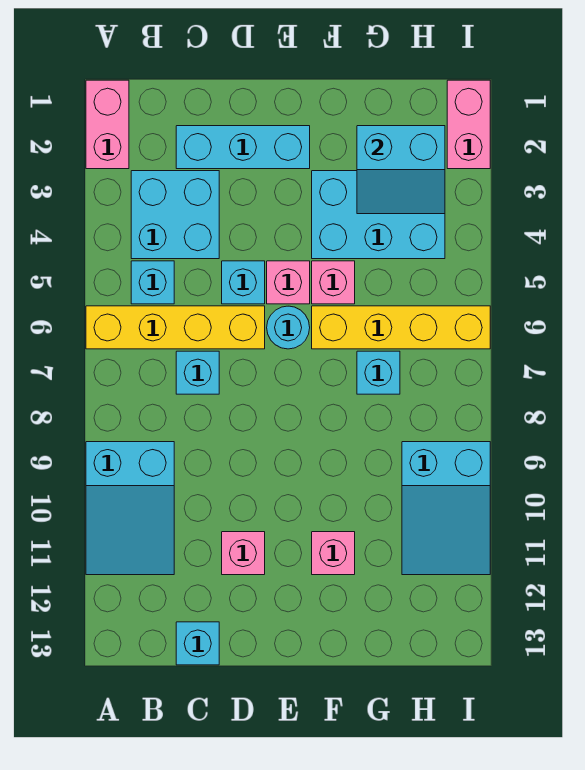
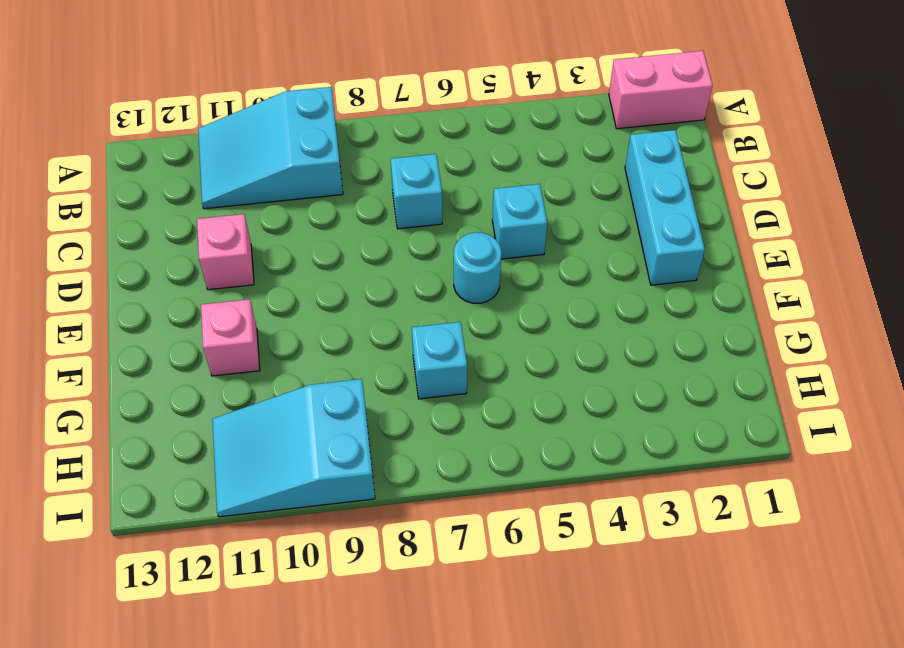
none -> yellow 1x4 brick [86,306,265,349]
none -> cyan 2x2 brick [131,171,219,259]
none -> cyan 1x1 brick [131,261,174,304]

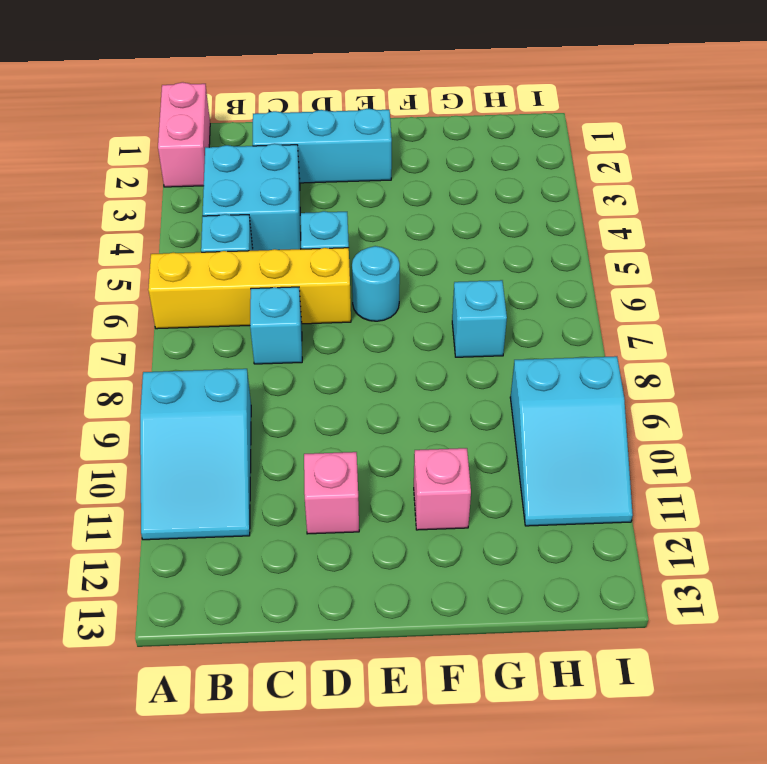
none -> cyan 1x1 brick [176,622,219,665]
none -> pink 1x1 brick [267,261,310,304]
none -> cyan 2x3 brick [312,171,445,259]

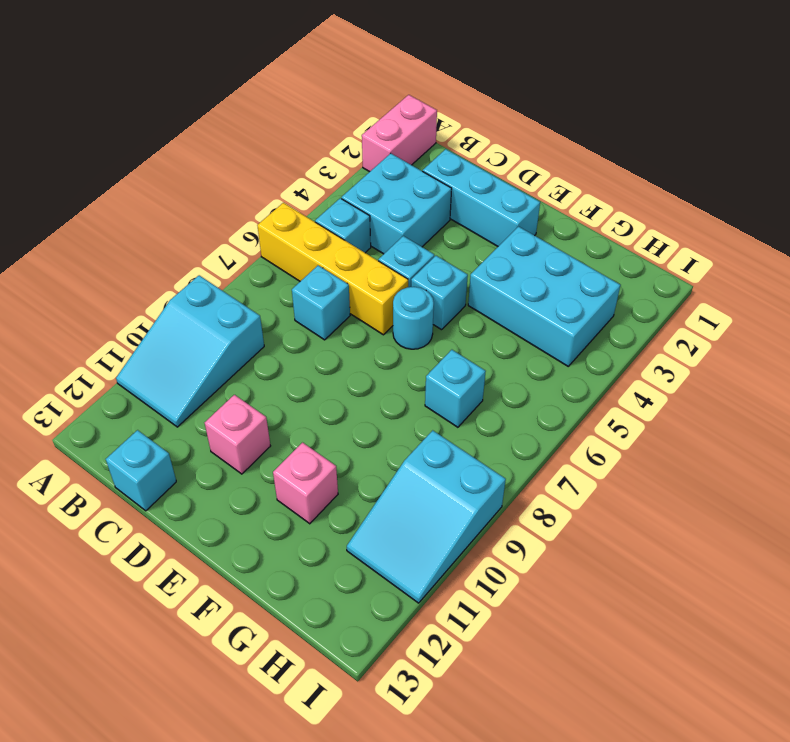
cyan 1x1 brick [411,256,468,330] -> pink 1x1 brick [267,261,310,304]
none -> pink 1x1 brick [312,261,355,304]
none -> yellow 1x4 brick [312,306,490,349]
none -> pink 1x2 brick [447,80,490,169]

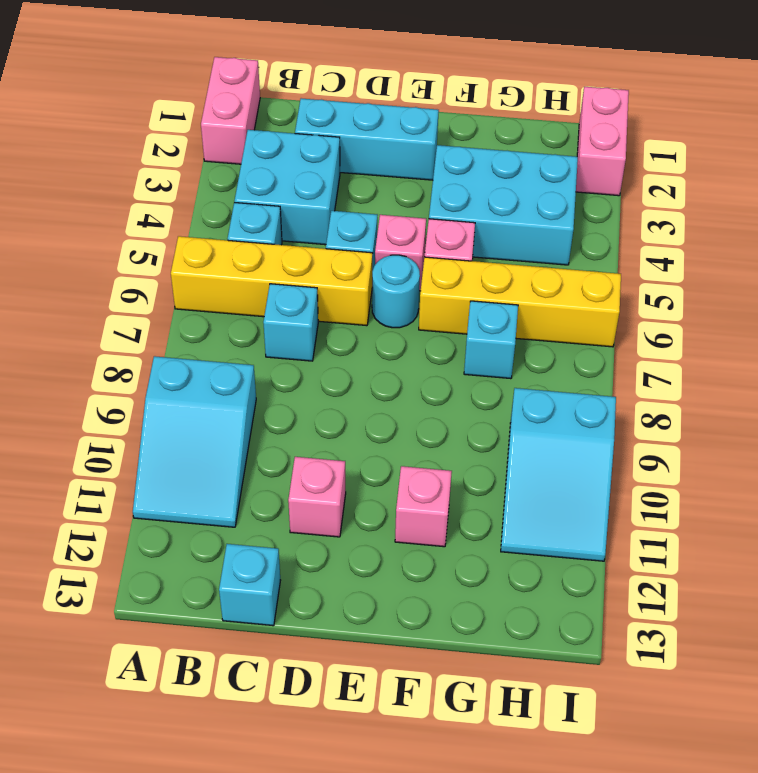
none -> cyan 2x2 slope [357,126,445,214]

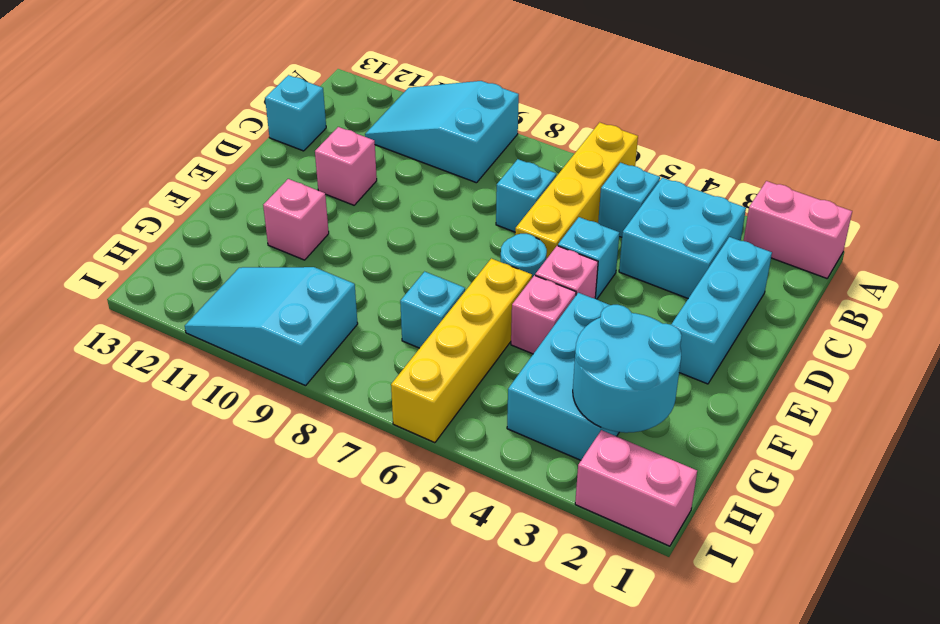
cyan 2x2 round brick [573,305,682,433] -> cyan 2x2 slope [357,126,445,214]

